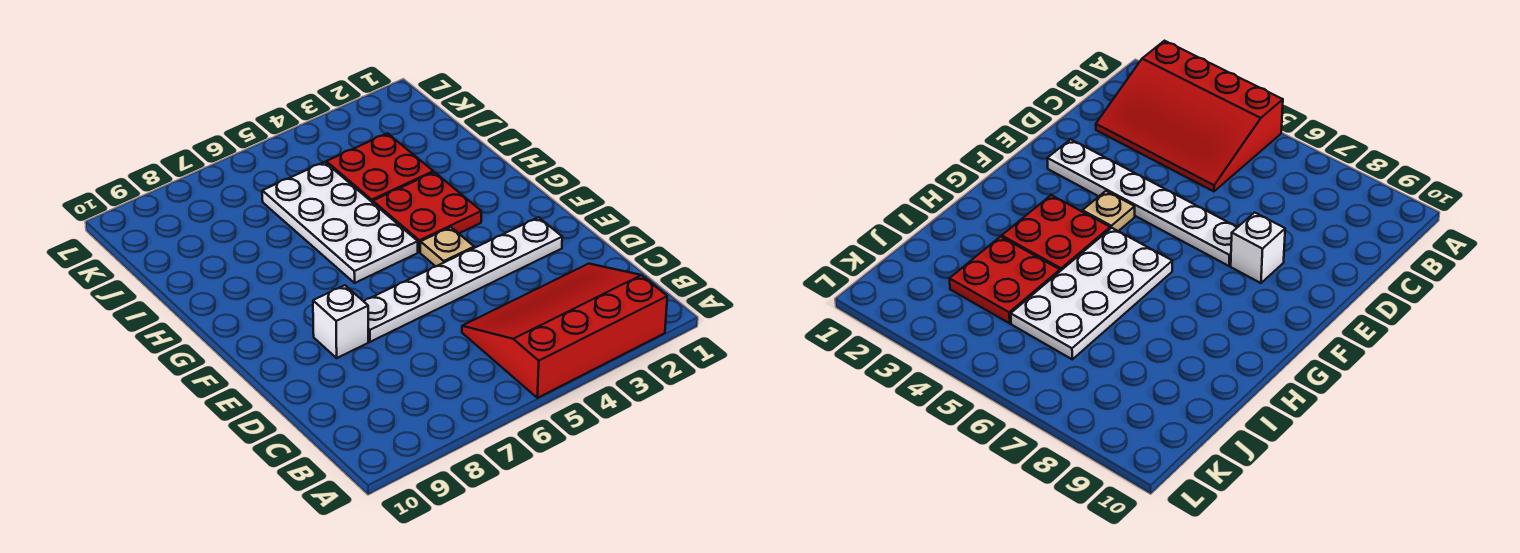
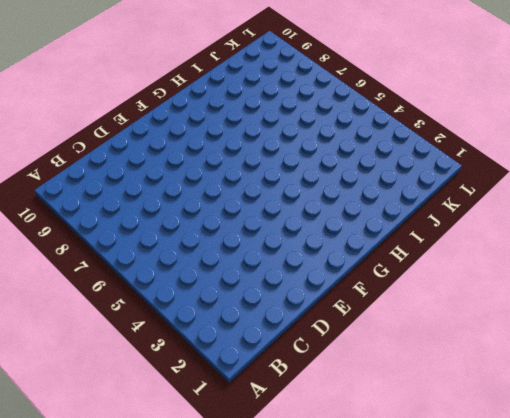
none -> red 3x4 slope [462,264,667,398]
none -> white 1x6 plate [364,217,562,342]

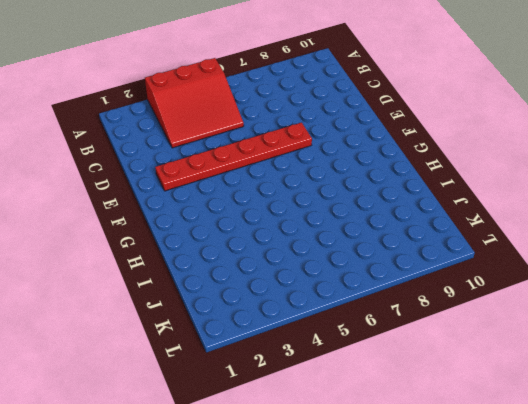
red 3x3 slope [145,58,244,148] -> red 3x4 slope [462,264,667,398]
red 1x6 plate [155,123,312,191] -> white 1x6 plate [364,217,562,342]
none -> white 1x1 brick [313,285,368,358]
none -> tan 1x1 plate [420,227,474,266]

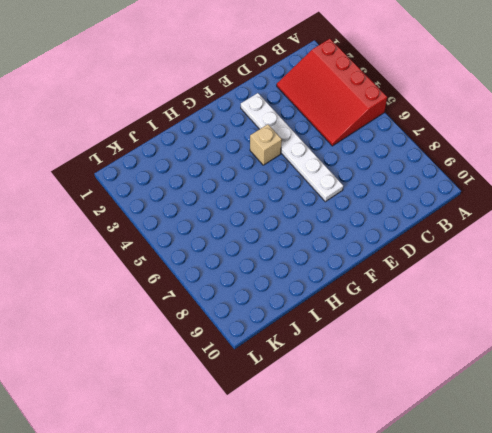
tan 1x1 brick [250,124,282,165] -> tan 1x1 plate [420,227,474,266]
none -> white 1x1 brick [313,285,368,358]
none -> red 2x2 plate [373,172,481,252]

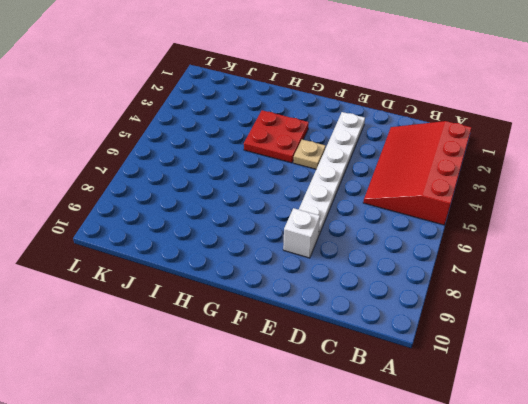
none -> white 2x4 plate [262,162,418,283]
none -> red 2x2 plate [326,133,433,202]

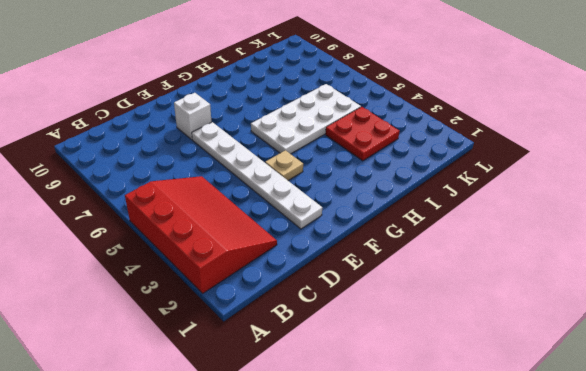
none -> red 2x2 plate [373,172,481,252]

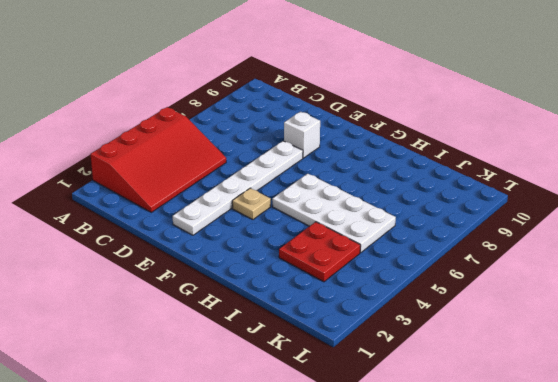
none -> red 2x2 plate [373,172,481,252]

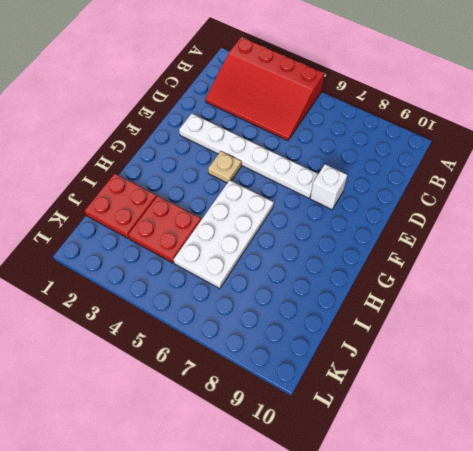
red 2x2 plate [85,174,157,238] -> red 2x2 plate moved to [373,172,481,252]

